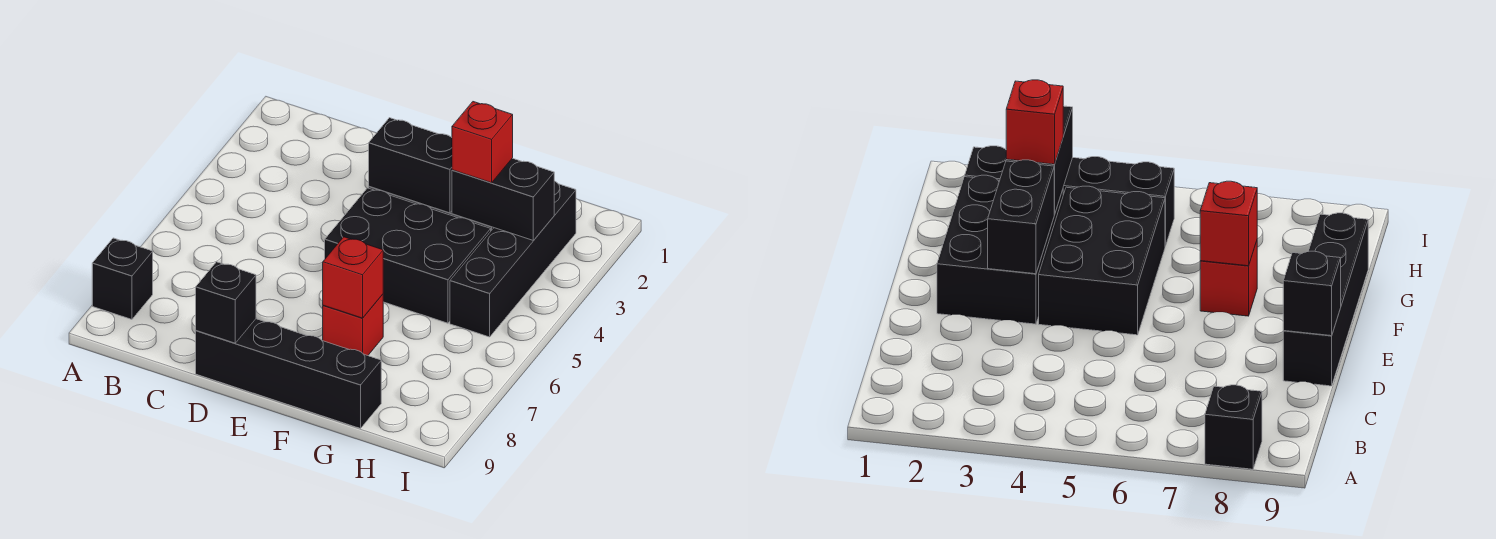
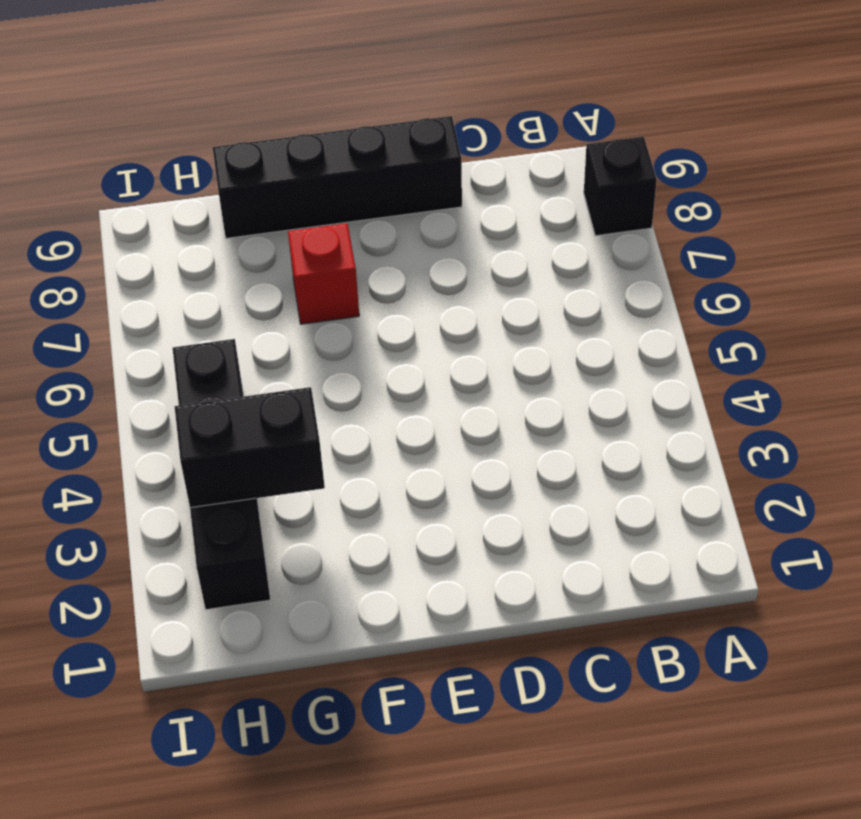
none -> black 2x3 brick [937,175,1063,324]
none -> black 2x3 brick [325,188,491,323]

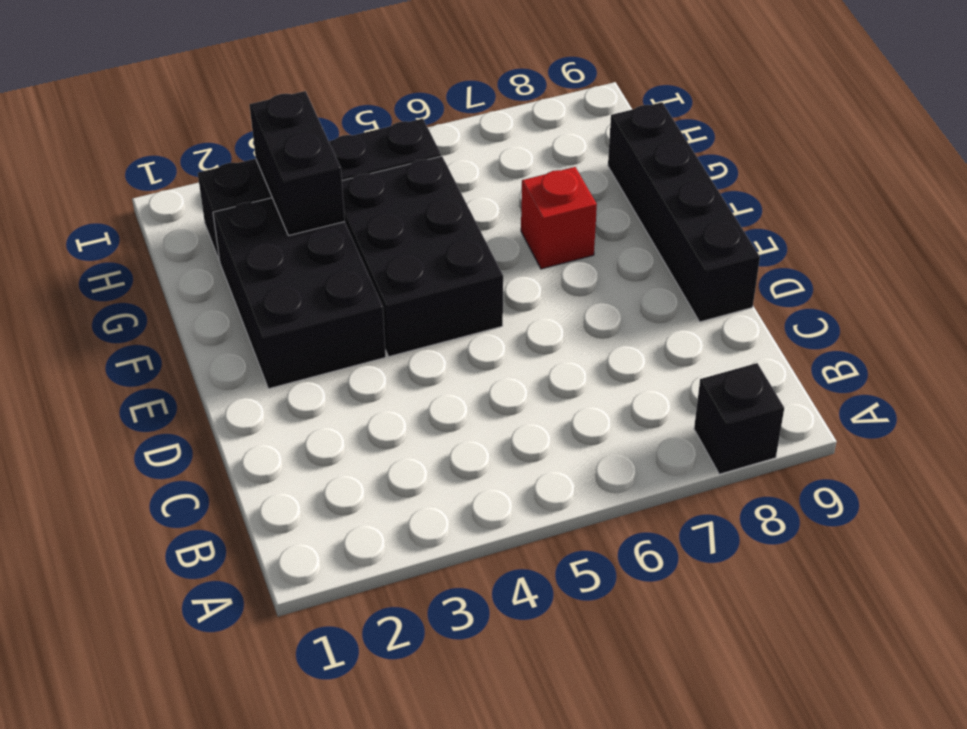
none -> black 1x1 brick [196,262,256,343]
none -> black 1x2 brick [369,118,452,213]

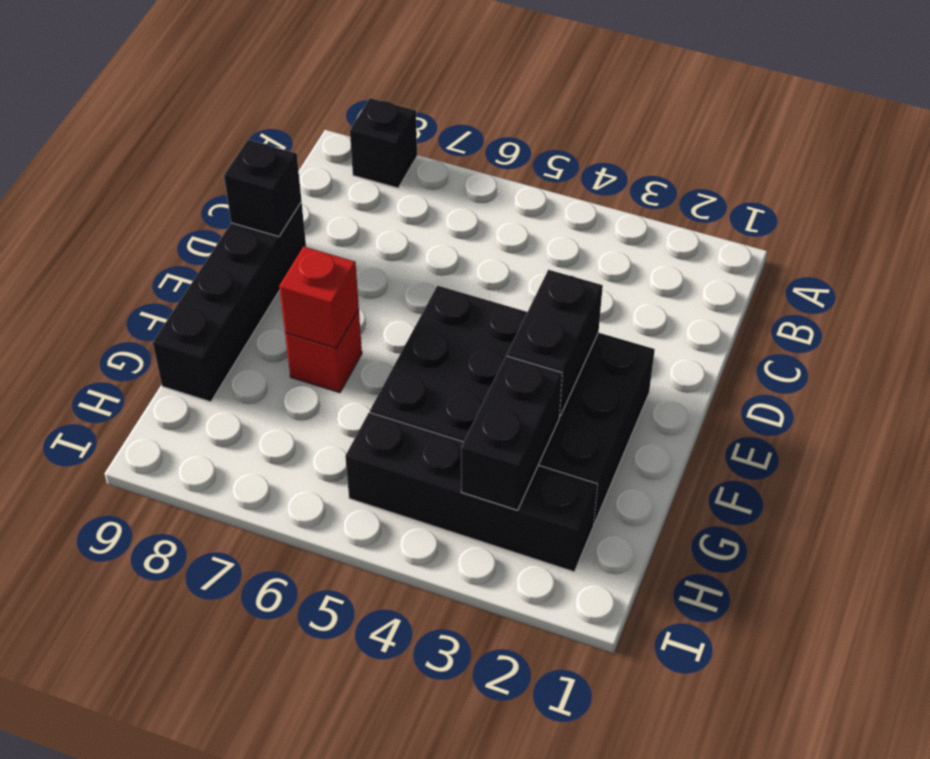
none -> red 1x1 brick [452,102,513,183]

